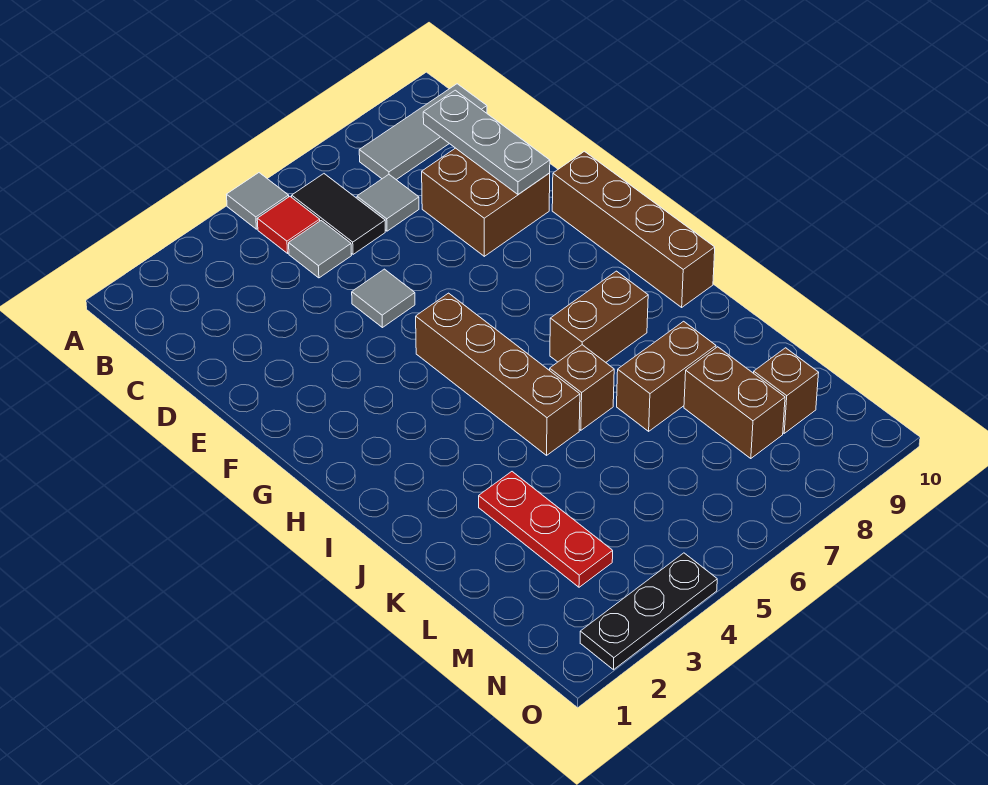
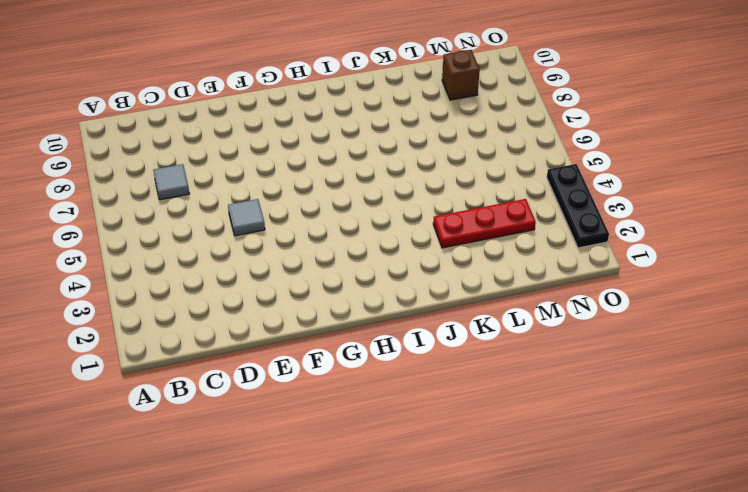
none -> grey 1x1 tile [227,173,289,229]
none -> red 1x1 tile [257,197,320,253]
none -> black 1x2 tile [292,174,385,254]

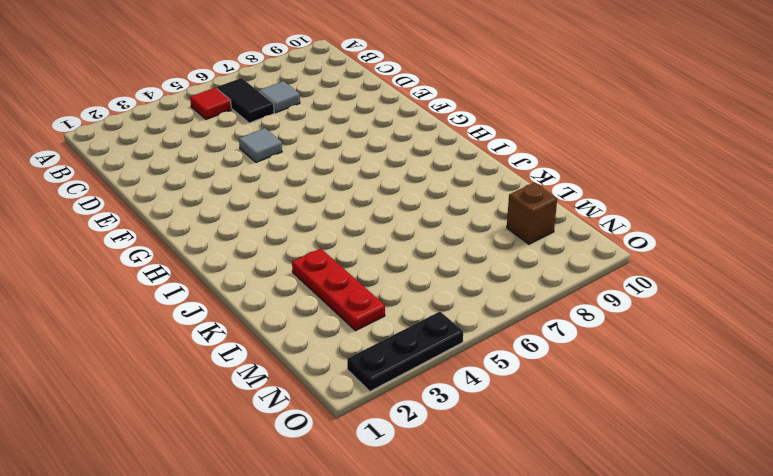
none -> grey 1x1 tile [227,173,289,229]
none -> grey 1x3 tile [359,84,487,180]
none -> grey 1x1 tile [289,221,352,278]

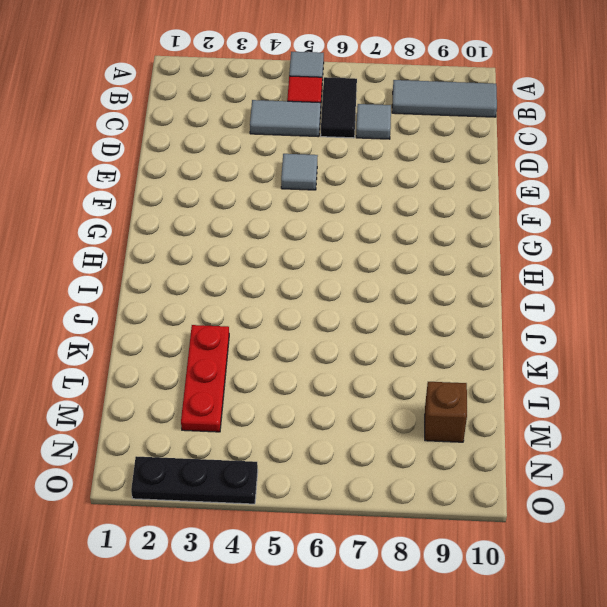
grey 1x2 tile [250,100,321,137] -> grey 1x1 tile [289,221,352,278]
none -> brown 2x2 brick [422,148,550,256]
none -> brown 1x4 brick [552,151,715,307]
none -> brown 1x4 brick [416,293,580,455]

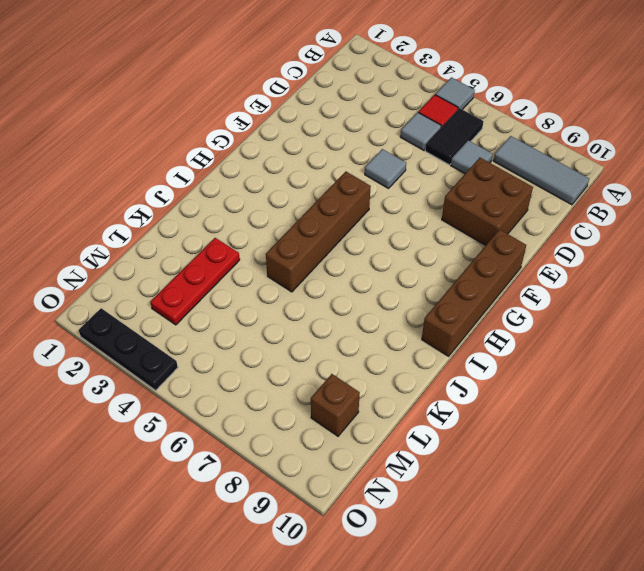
none -> brown 1x2 brick [550,271,648,362]
none -> brown 1x1 brick [550,345,614,430]
none -> brown 1x2 brick [617,321,716,431]

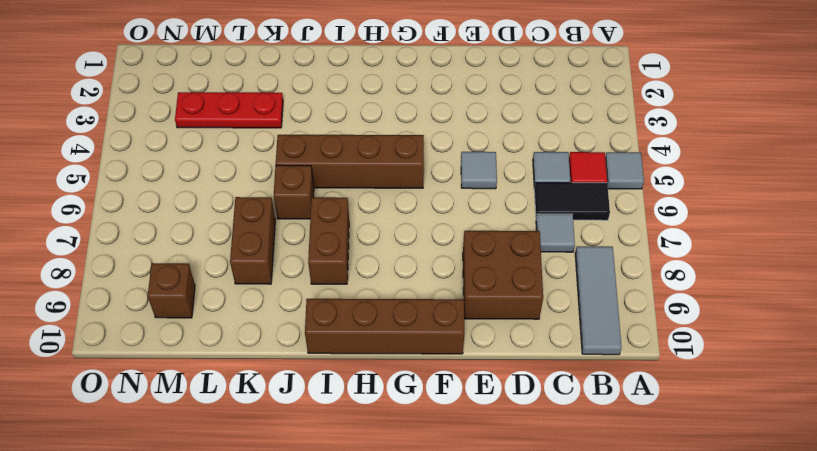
none -> brown 1x2 brick [684,347,785,459]
none -> black 1x3 plate [580,553,717,670]
none -> grey 1x3 plate [423,90,550,194]

